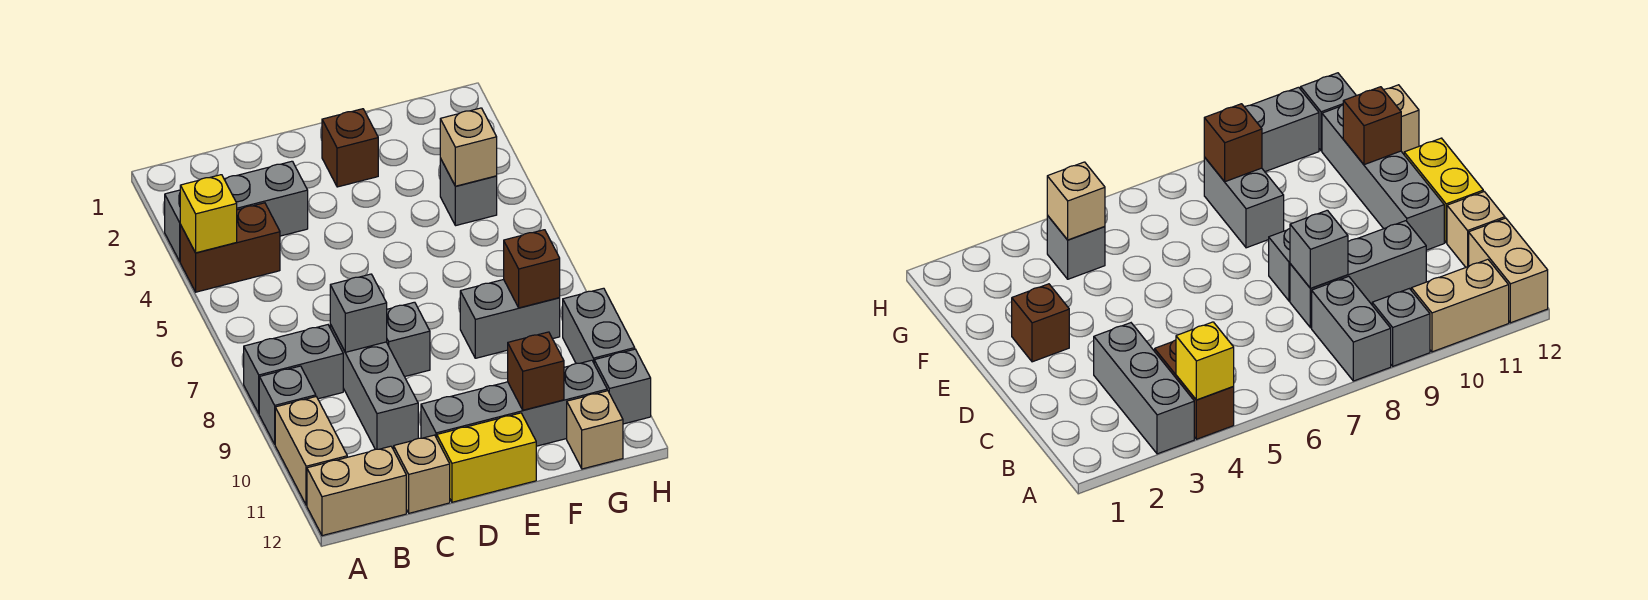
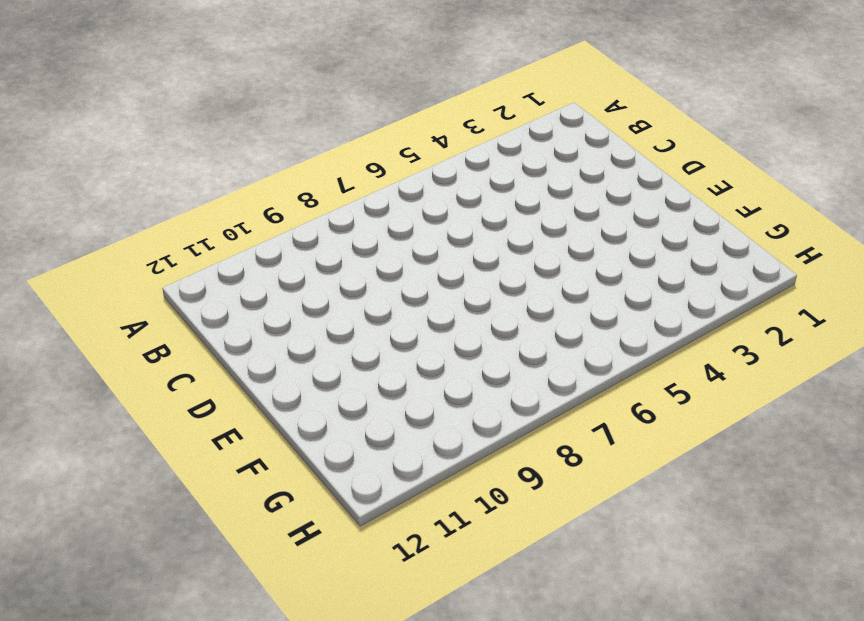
none -> grey 1x3 brick [165,161,308,261]
none -> brown 1x2 brick [180,203,280,292]
none -> grey 1x2 brick [244,325,343,413]

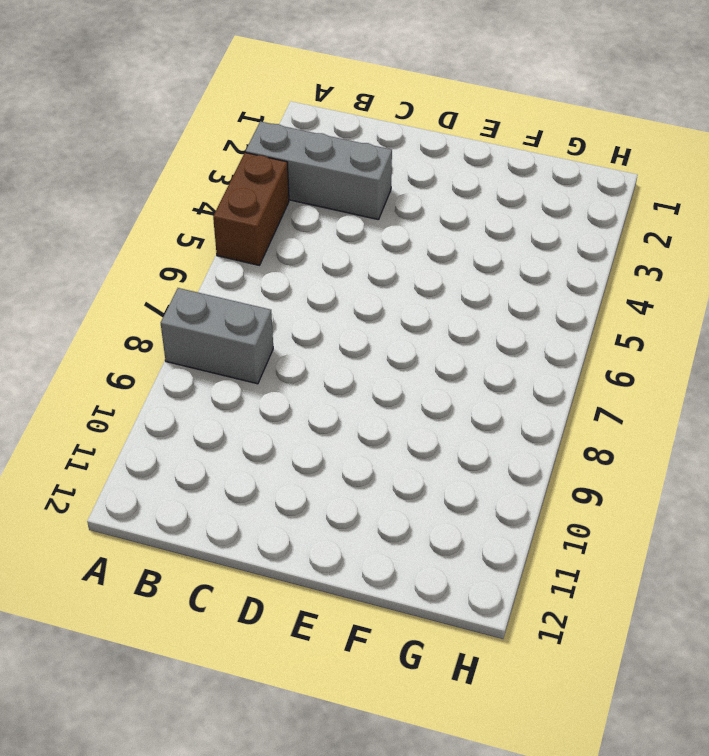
brown 1x2 brick [213,153,289,265] -> brown 1x2 brick turned to [180,203,280,292]
none -> grey 1x1 brick [259,366,316,444]
none -> tan 1x2 brick [275,397,347,505]
none -> tan 1x2 brick [307,446,406,536]

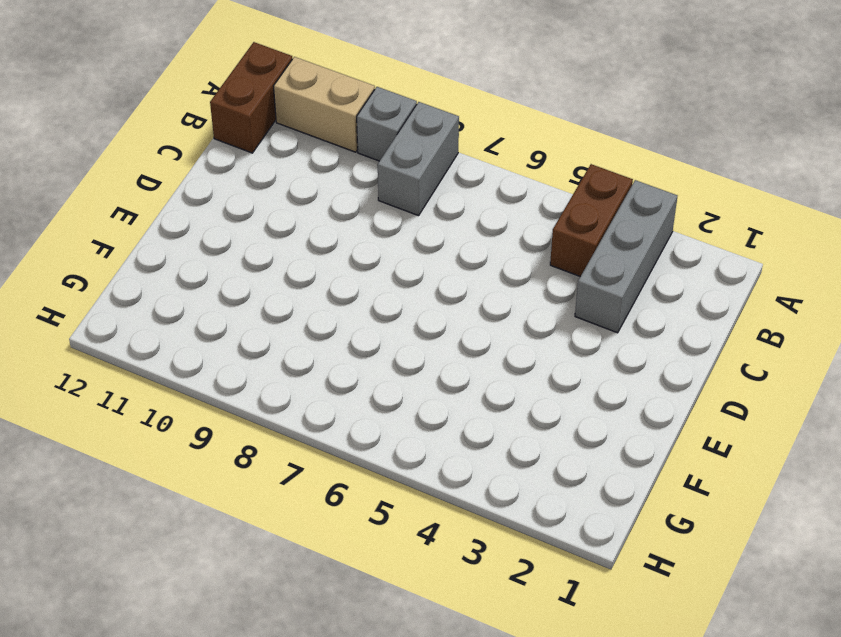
brown 1x2 brick [210,42,292,153] -> tan 1x2 brick [307,446,406,536]
none -> grey 1x3 brick [330,325,418,449]
none -> tan 1x1 brick [394,435,450,513]
none -> grey 1x1 brick [387,302,430,377]

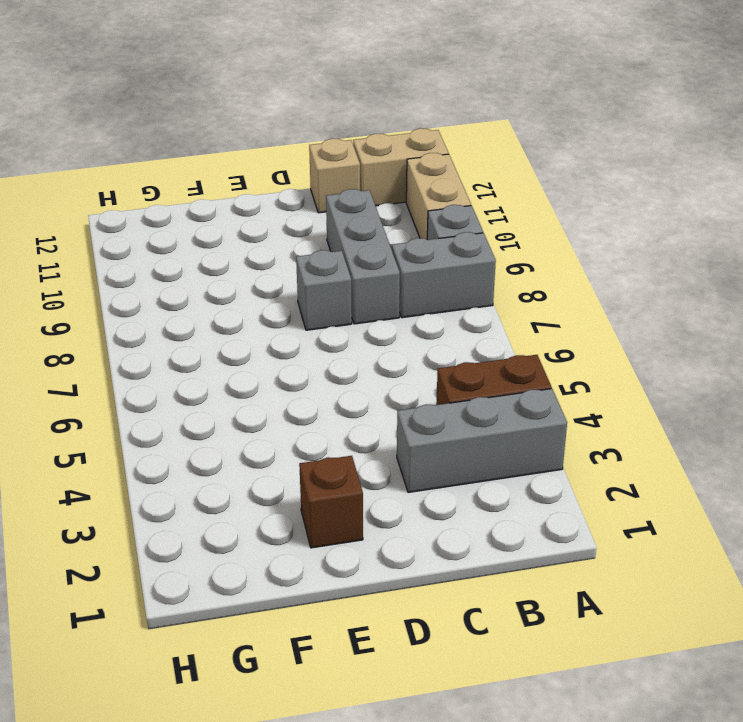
none -> grey 1x4 brick [421,360,607,446]
none -> yellow 1x2 brick [437,413,536,502]
none -> grey 1x2 brick [460,280,560,358]

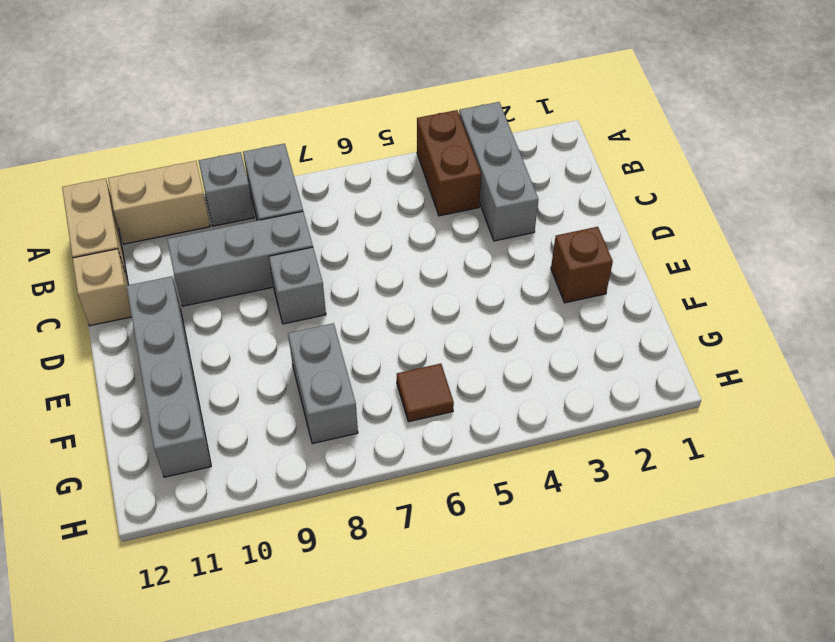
brown 1x1 tile [397,364,454,422] -> none
none -> yellow 1x2 brick [437,413,536,502]
none -> grey 1x1 brick [440,158,497,226]
none -> tan 1x1 brick [567,391,623,469]

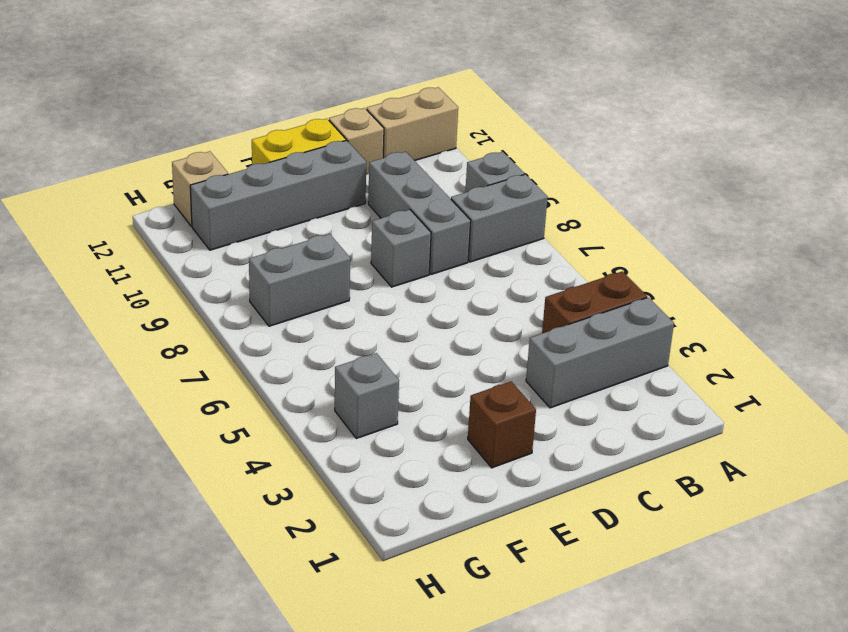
none -> tan 1x2 brick [275,397,347,505]
none -> grey 1x2 brick [563,288,635,363]
none -> grey 1x1 brick [594,349,651,424]

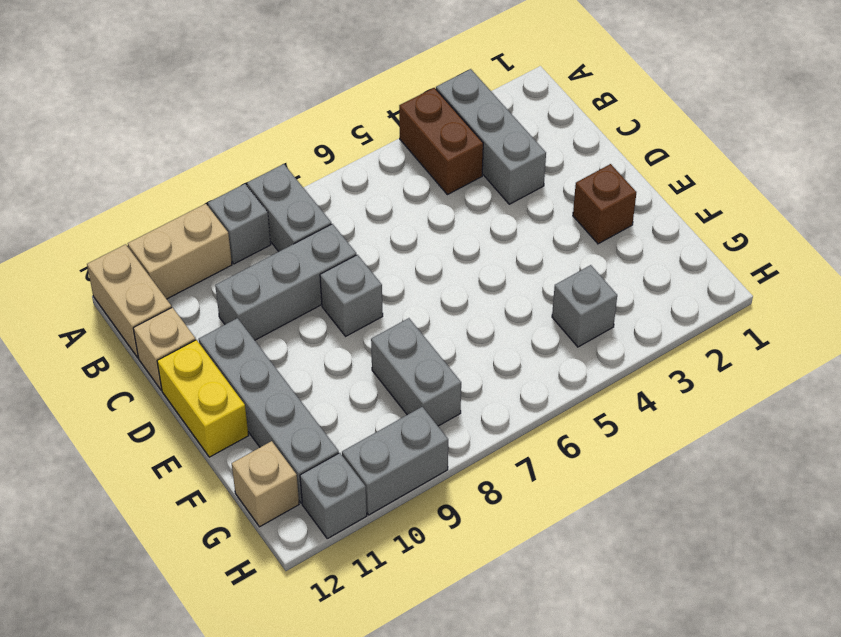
none -> yellow 1x1 brick [180,175,237,253]
none -> grey 1x1 brick [330,274,387,352]
none -> brown 1x1 brick [508,332,564,410]

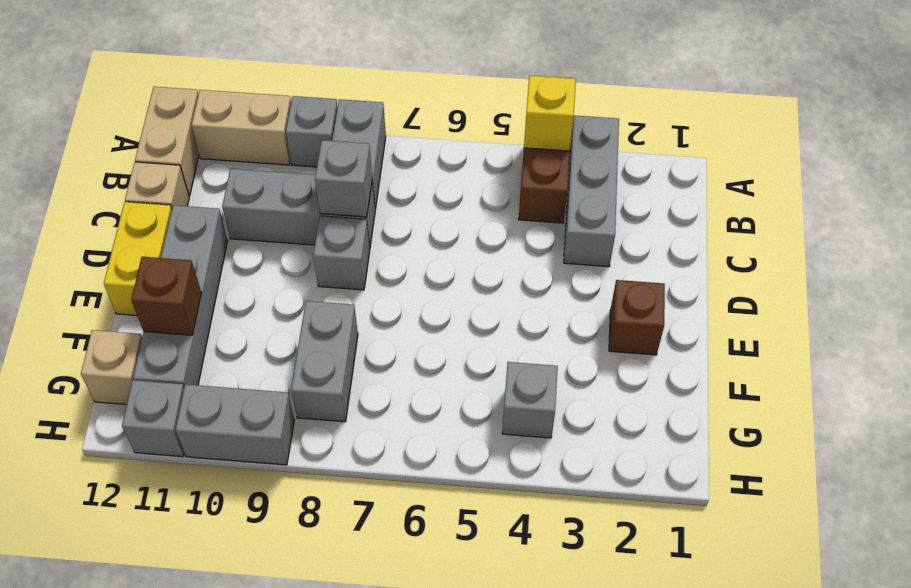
none -> tan 1x1 brick [440,108,497,186]
none -> brown 1x1 brick [504,230,560,308]

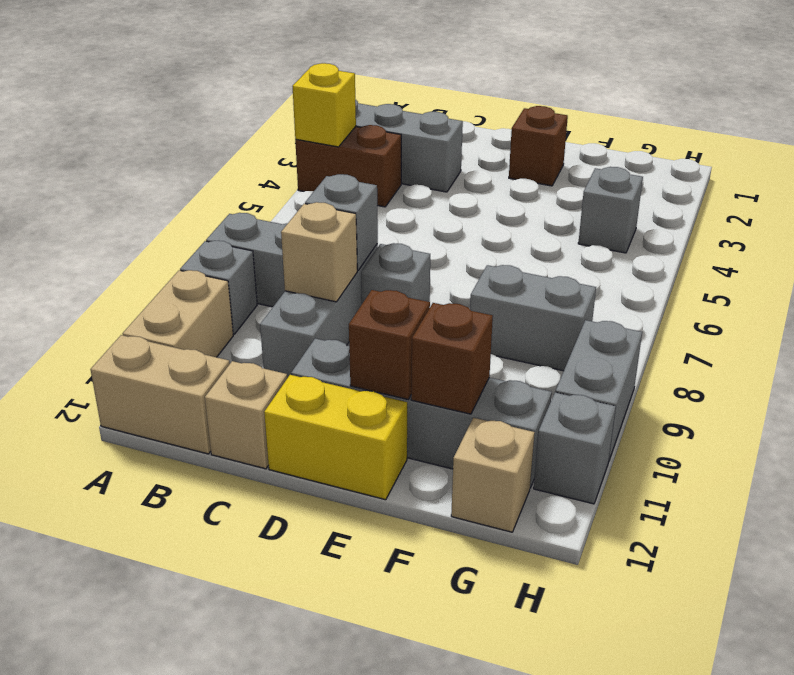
tan 1x1 brick [281,202,357,302] -> tan 1x1 brick moved to [440,108,497,186]
brown 1x1 brick [349,290,430,399] -> brown 1x1 brick moved to [504,230,560,308]

